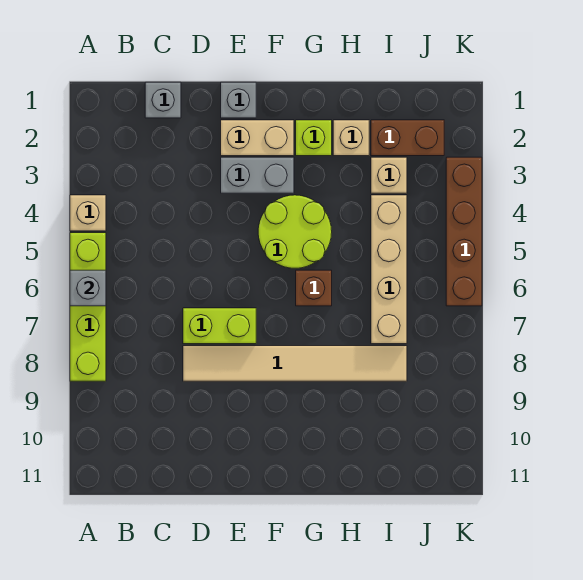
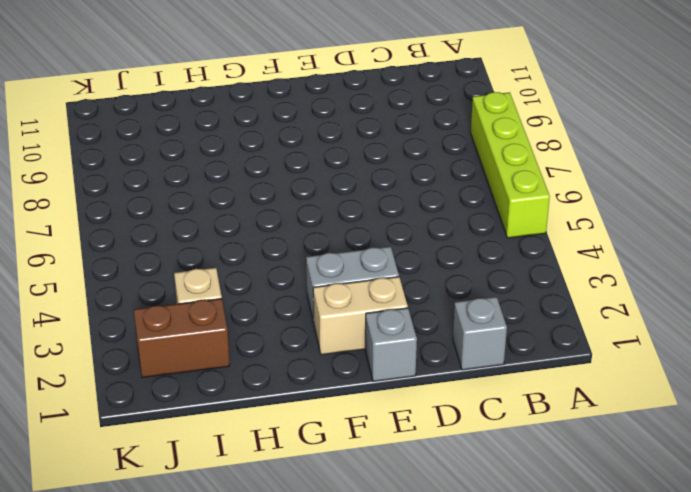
none -> tan 1x1 brick [70,195,106,231]
none -> lime 1x2 brick [183,308,256,344]
none -> tan 1x6 tile [183,346,407,381]

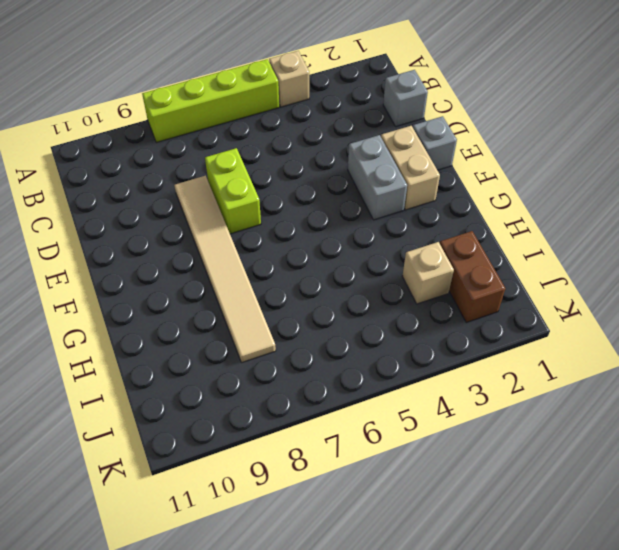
none -> lime 2x2 round brick [258,195,332,268]
none -> lime 1x1 brick [296,120,332,156]
none -> brown 1x1 brick [296,270,332,306]

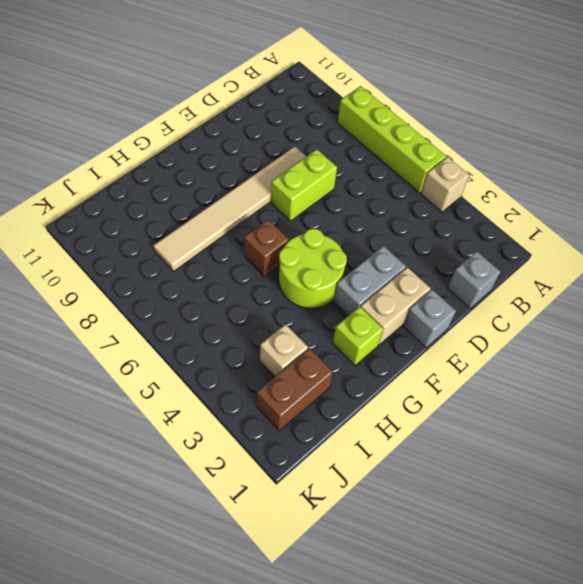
none -> tan 1x1 brick [333,120,369,156]
none -> tan 1x4 brick [371,195,407,344]
none -> brown 1x4 brick [446,157,482,306]

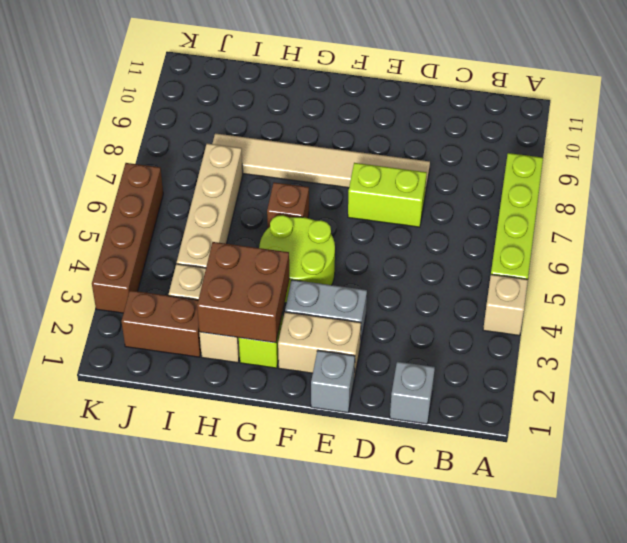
brown 2x2 brick [197,242,290,343] -> none
none -> grey 1x1 brick [70,270,106,306]

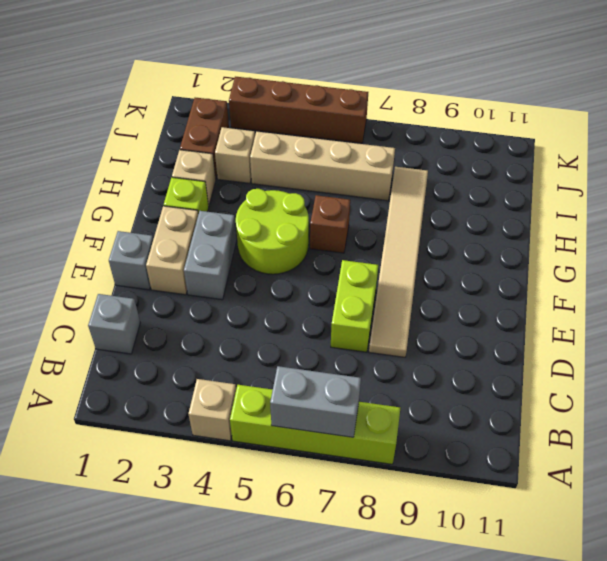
grey 1x2 brick [270,366,361,437] -> grey 1x1 brick [70,270,106,306]

